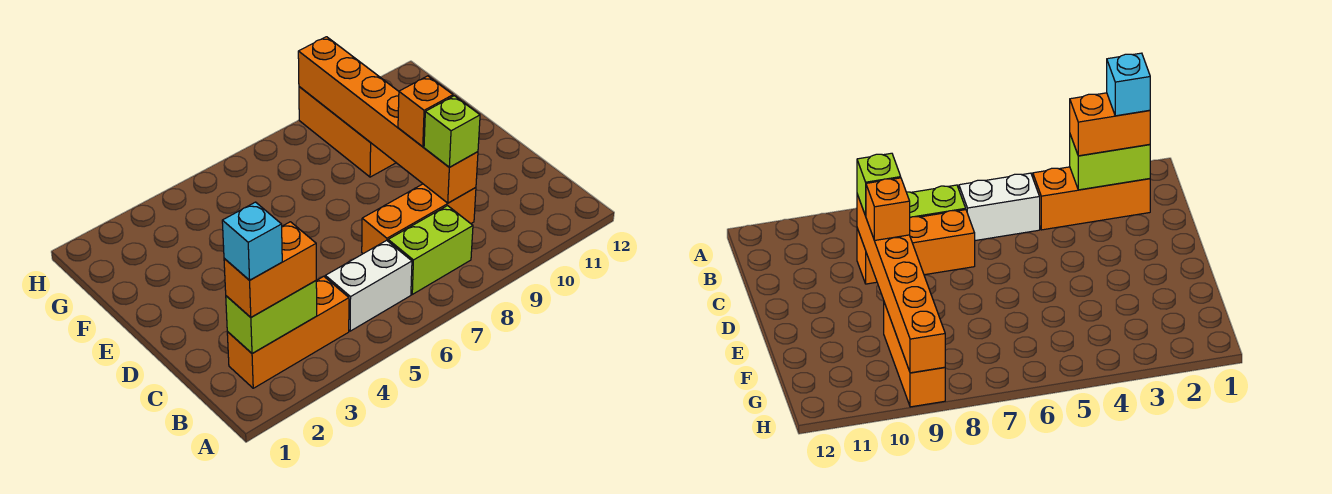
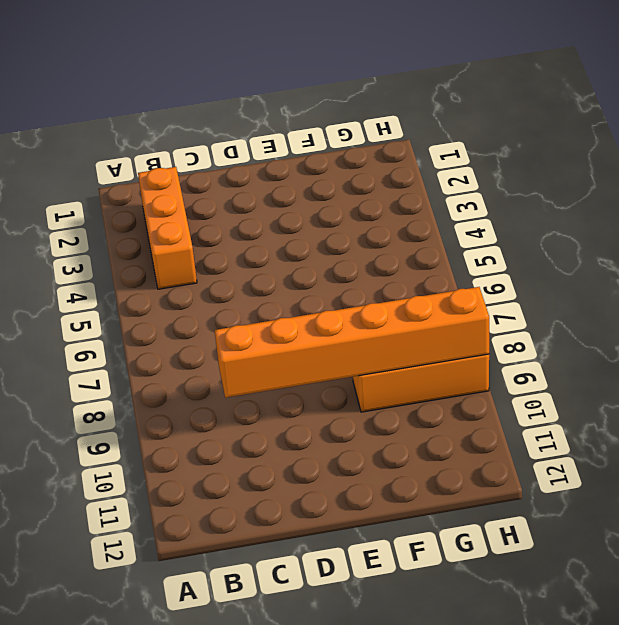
none -> white 1x2 brick [325,240,412,331]
none -> lime 1x2 brick [388,206,473,294]

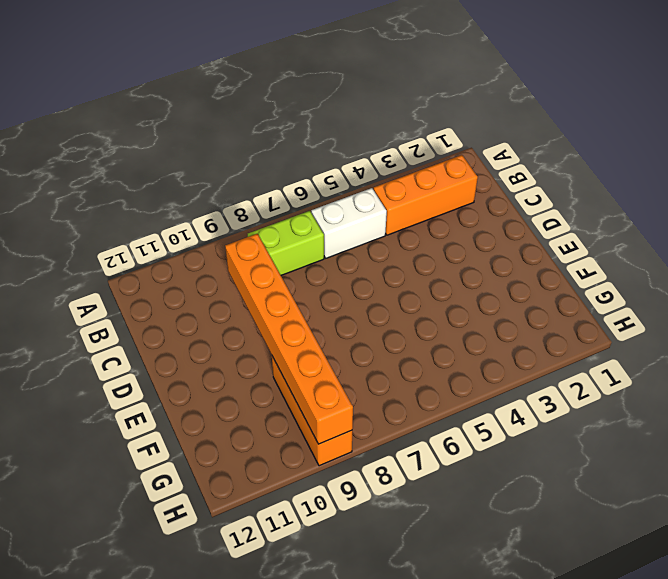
none -> orange 1x3 brick [362,184,476,254]
none -> lime 1x2 brick [226,281,317,354]

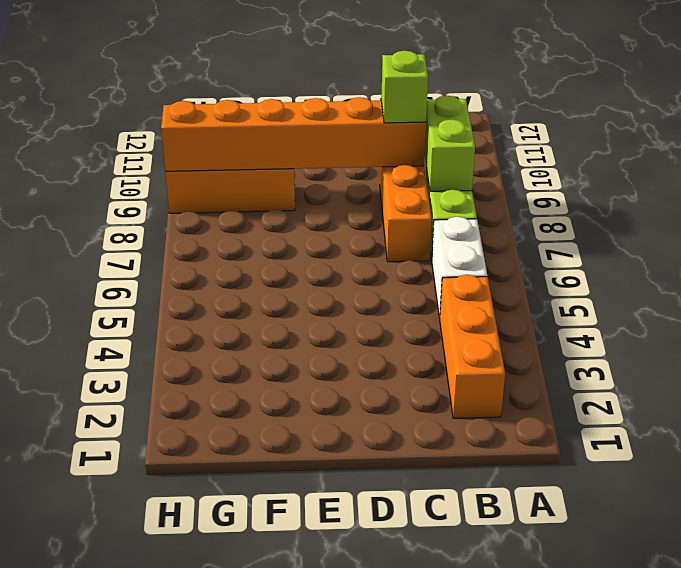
lime 1x2 brick [425,96,475,191] -> lime 1x2 brick moved to [226,281,317,354]
none -> orange 1x2 brick [224,222,316,317]
none -> orange 1x1 brick [398,76,453,147]

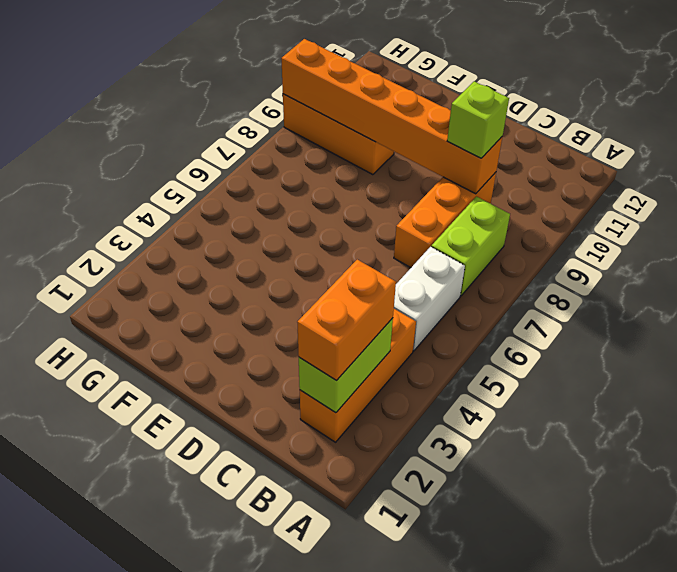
none -> orange 1x1 brick [398,76,453,147]
none -> cyan 1x1 brick [222,202,282,280]

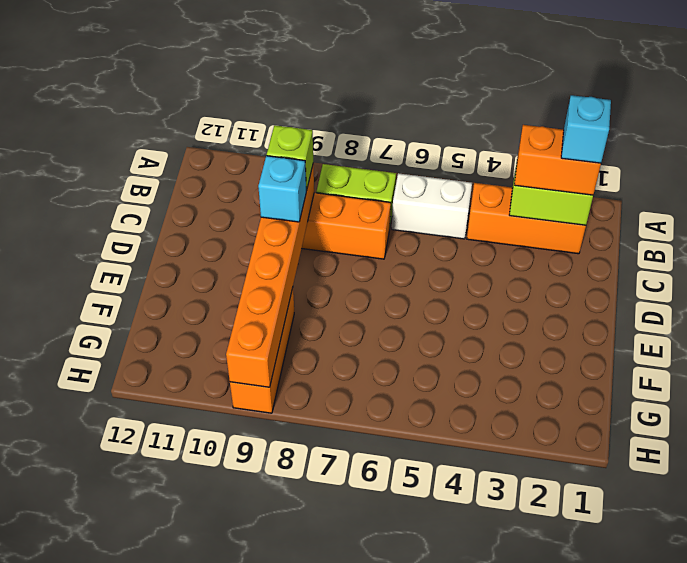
cyan 1x1 brick [258,156,307,222] -> orange 1x1 brick [398,76,453,147]

